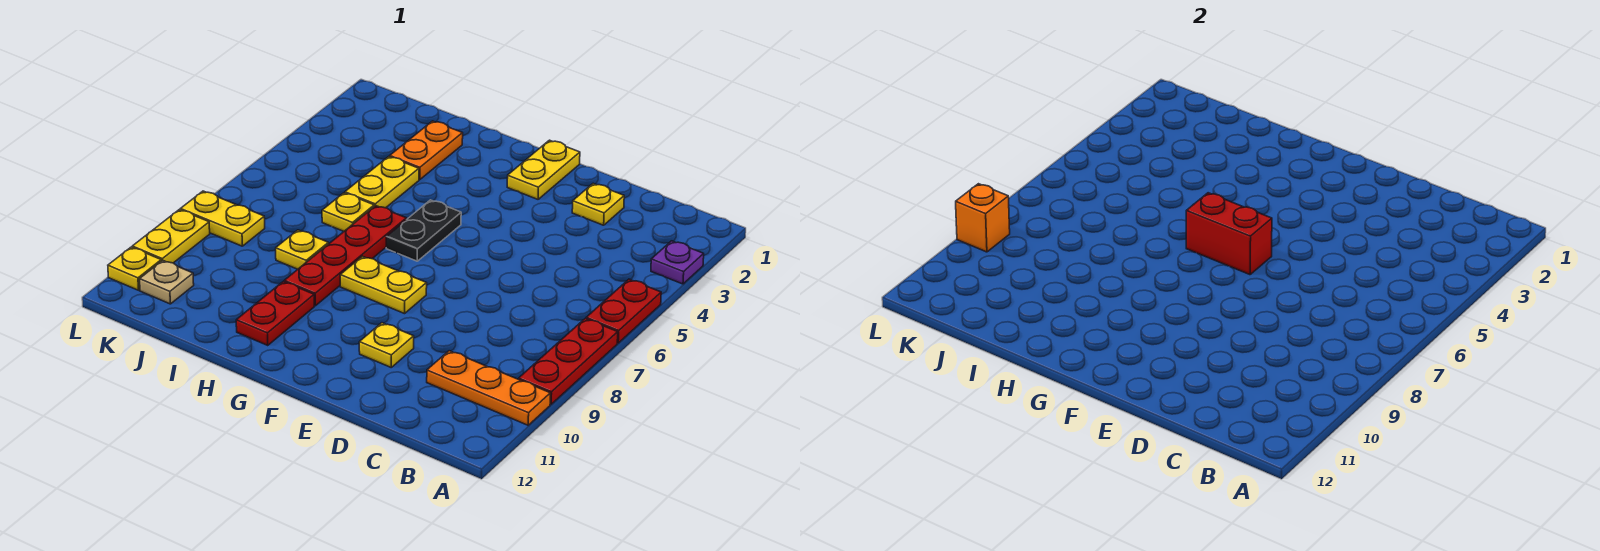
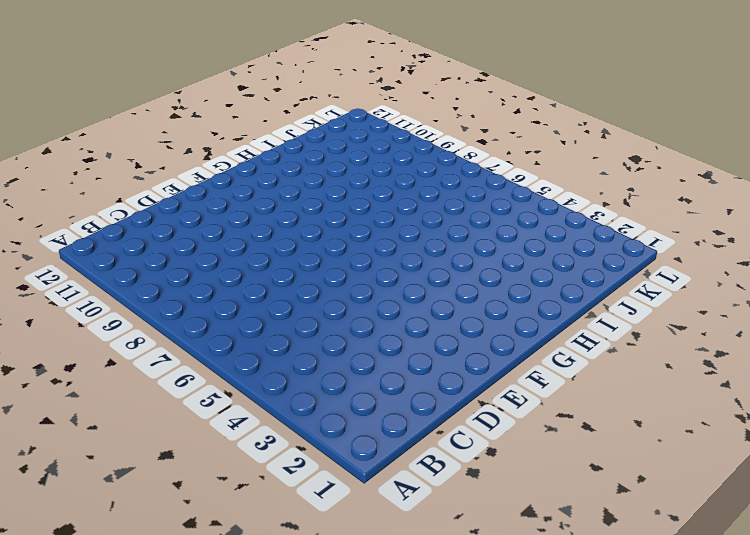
none -> purple 1x1 plate [651,241,704,284]
none -> red 1x2 plate [586,279,661,343]
none -> red 1x3 plate [519,319,618,404]

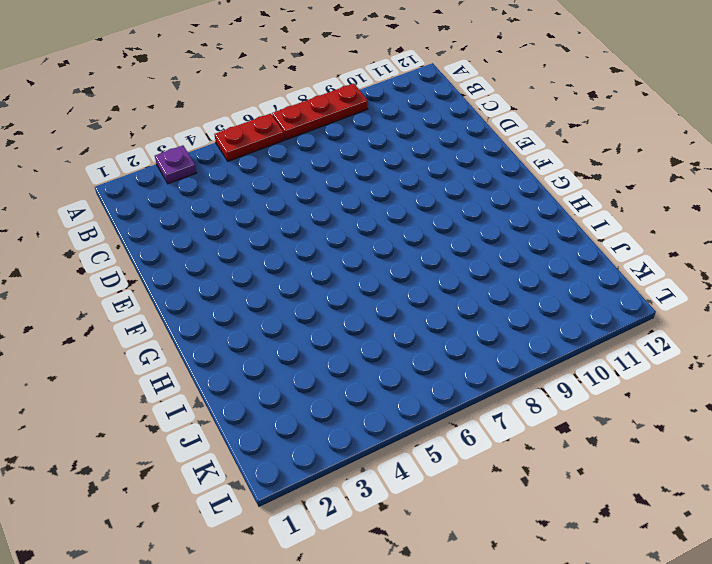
none -> orange 1x3 plate [427,351,550,425]
none -> yellow 1x1 plate [572,183,624,225]
none -> yellow 1x1 plate [359,323,414,367]

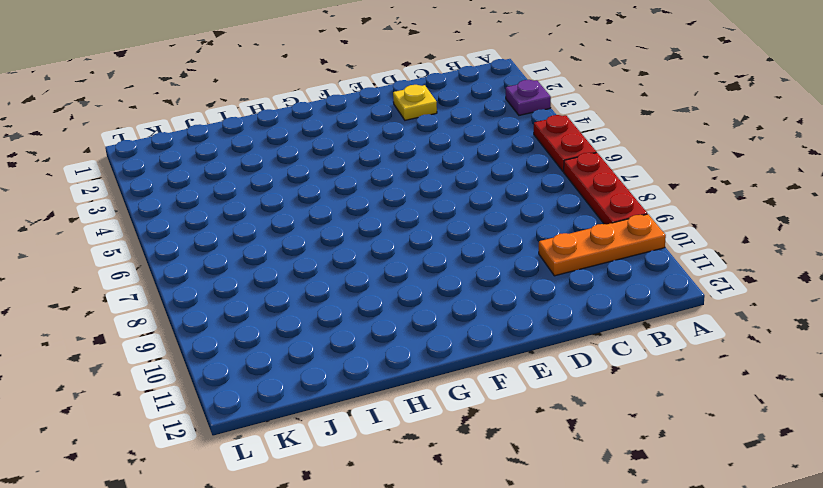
none -> yellow 1x1 plate [359,323,414,367]
none -> yellow 1x2 plate [507,140,580,199]
none -> yellow 1x2 plate [340,256,427,314]

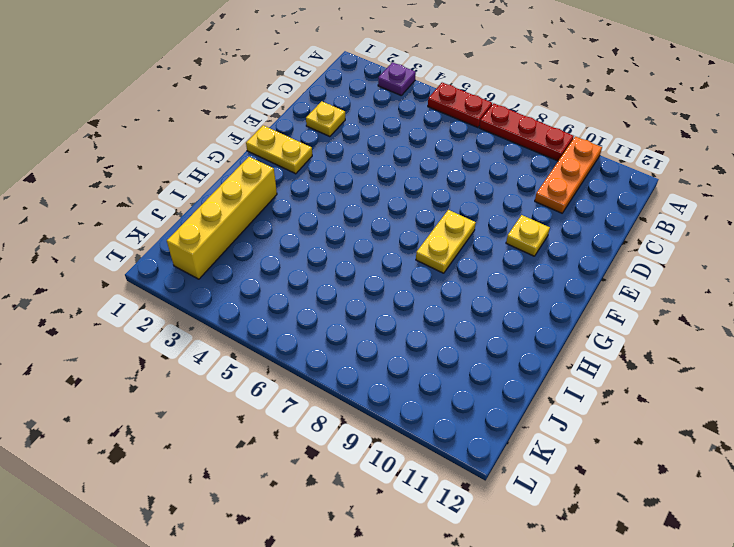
yellow 1x4 brick [167,157,277,279] -> orange 1x2 plate [390,121,463,180]
none -> black 1x2 plate [386,200,461,261]
none -> red 1x4 plate [284,206,406,306]
none -> red 1x2 plate [236,282,314,345]

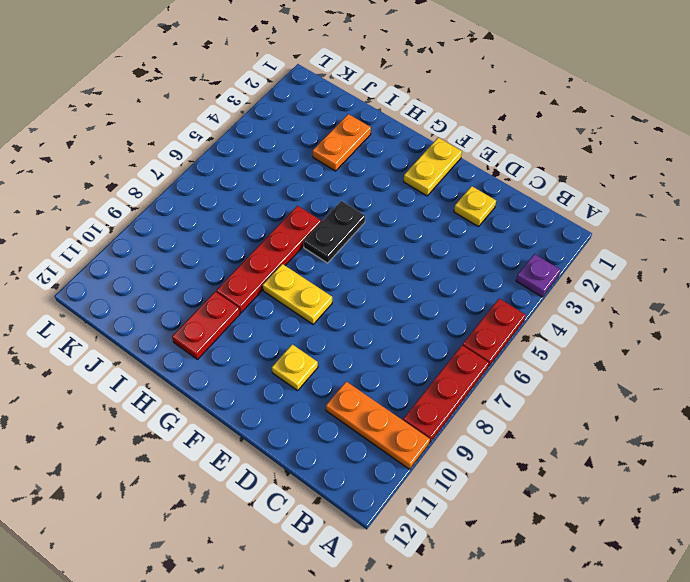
none -> yellow 1x2 plate [345,157,419,208]
none -> yellow 1x1 plate [322,193,374,231]
none -> yellow 1x1 plate [276,230,328,269]

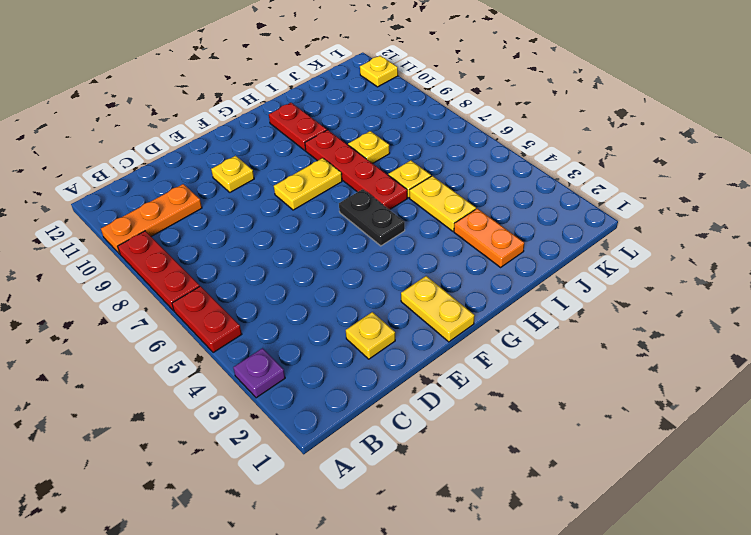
none -> yellow 1x2 plate [181,191,265,246]
none -> tan 1x1 plate [140,260,194,304]
none -> yellow 1x2 plate [132,210,210,263]

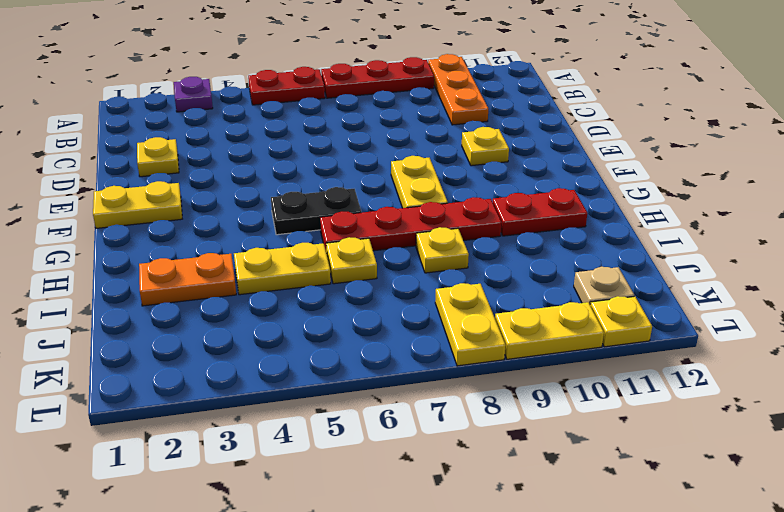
none -> red 1x2 brick [1186,193,1272,275]
none -> orange 1x1 brick [956,184,1010,252]

